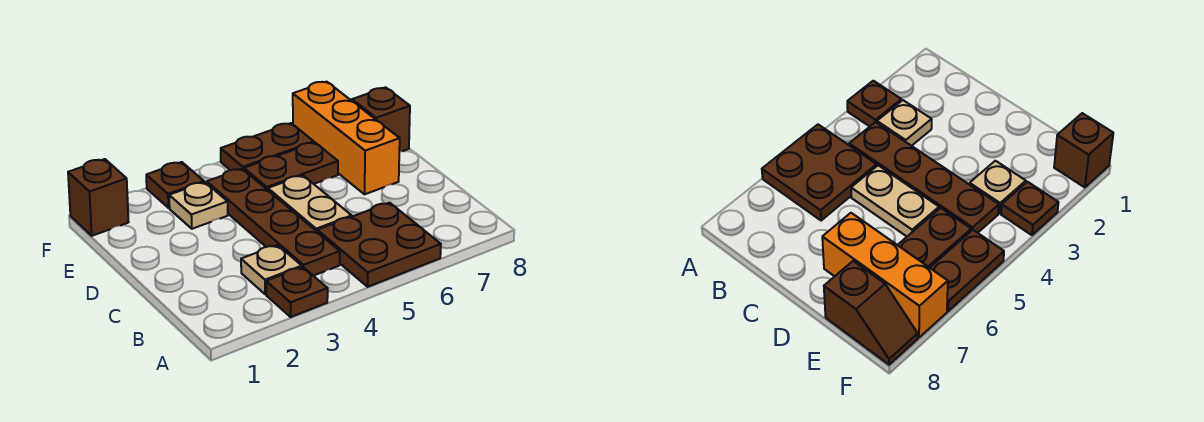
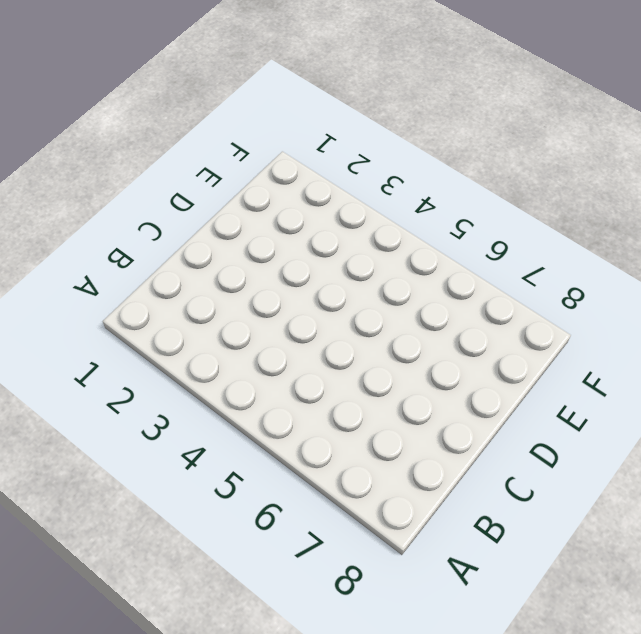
none -> brown 1x1 plate [266,267,328,317]
none -> brown 2x2 plate [317,203,441,287]
none -> tan 1x1 plate [241,245,302,294]

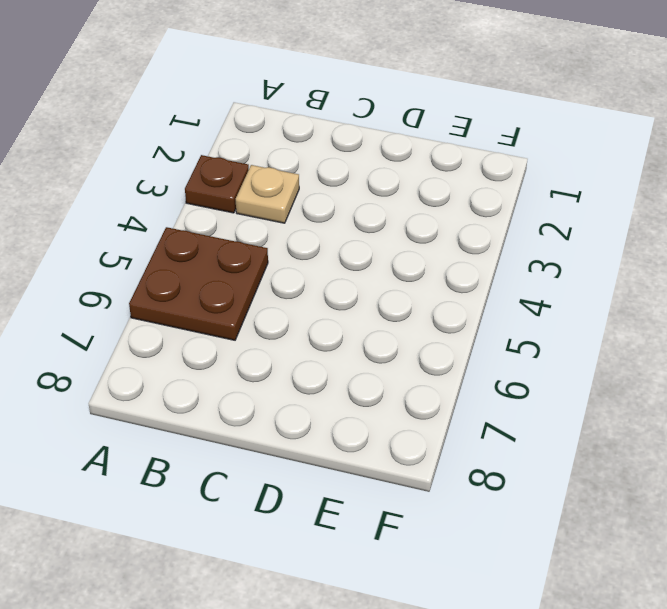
none -> brown 1x4 plate [207,169,340,276]
none -> tan 1x2 plate [268,175,352,231]
none -> orange 1x3 brick [293,82,400,194]

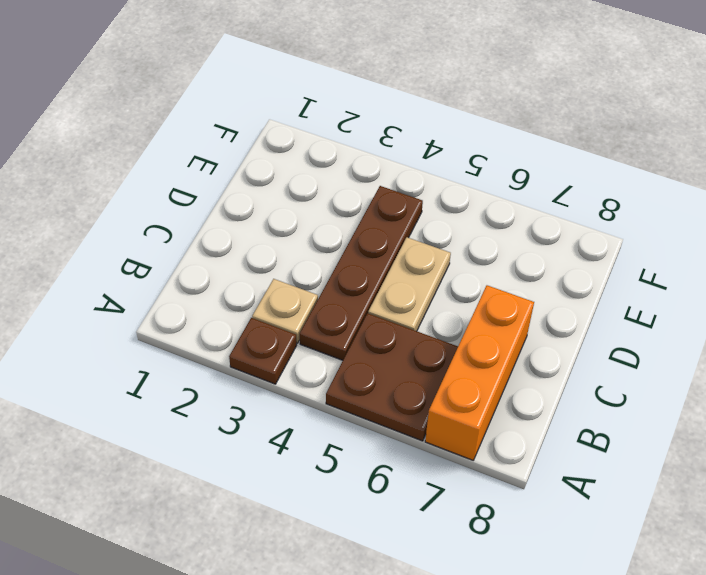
orange 1x3 brick [425,285,534,460] -> orange 1x3 brick moved to [293,82,400,194]
none -> tan 1x1 plate [169,182,228,229]
none -> brown 1x2 plate [244,142,338,190]
none -> brown 1x2 slope [351,87,410,152]

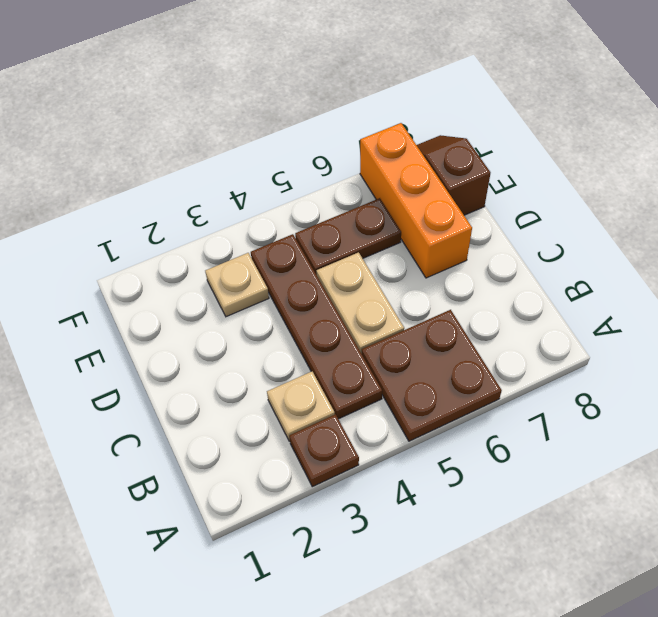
none -> brown 1x1 brick [68,159,129,236]
none -> brown 1x1 plate [146,162,204,208]
none -> brown 1x2 plate [221,123,314,170]

